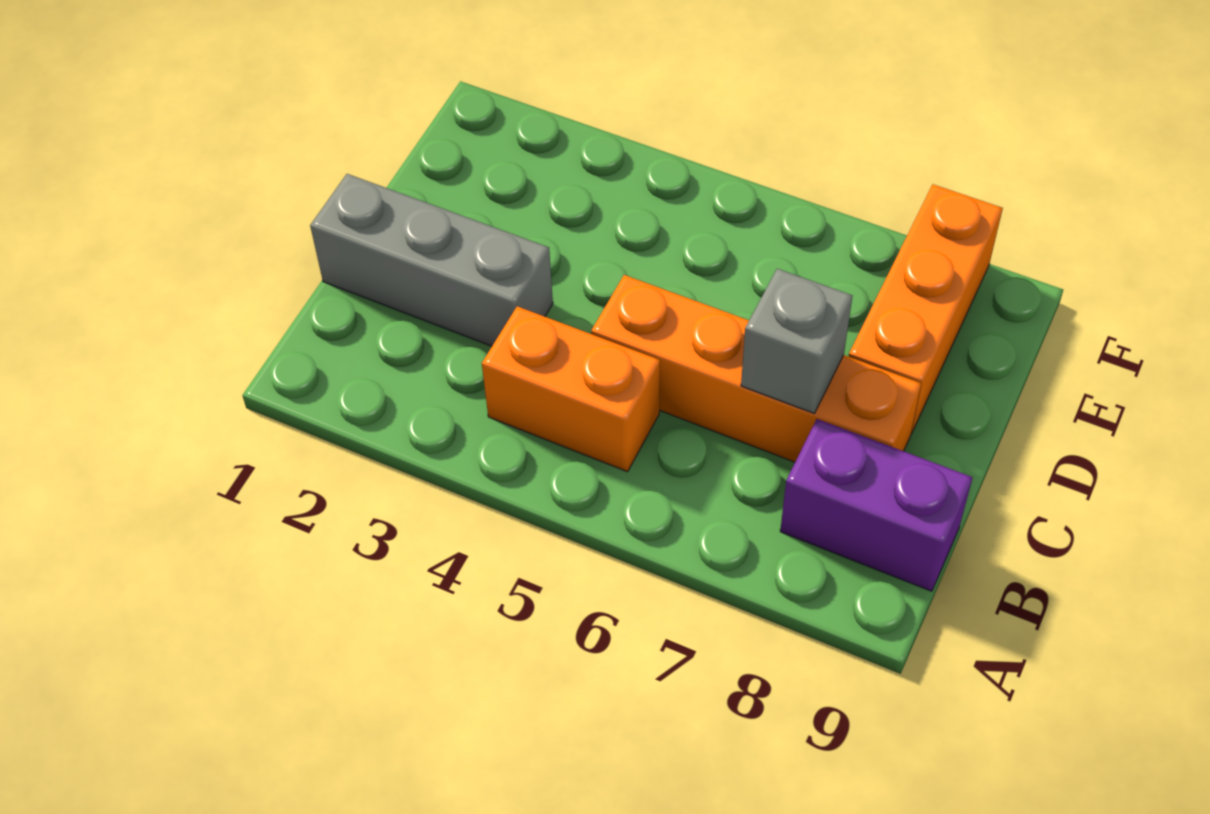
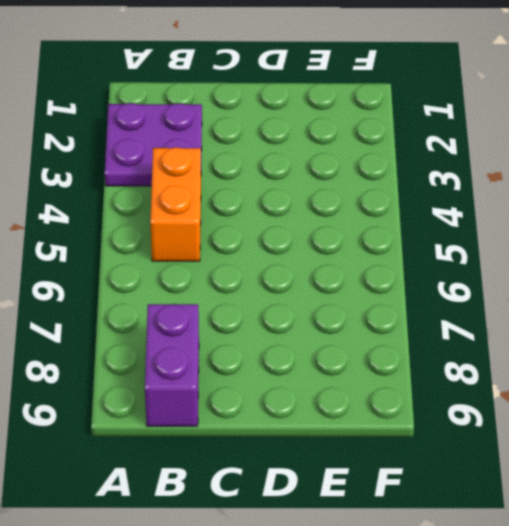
purple 2x2 plate [105,103,202,186] -> none
none -> grey 1x3 brick [310,174,553,346]
none -> orange 1x4 brick [591,275,921,462]

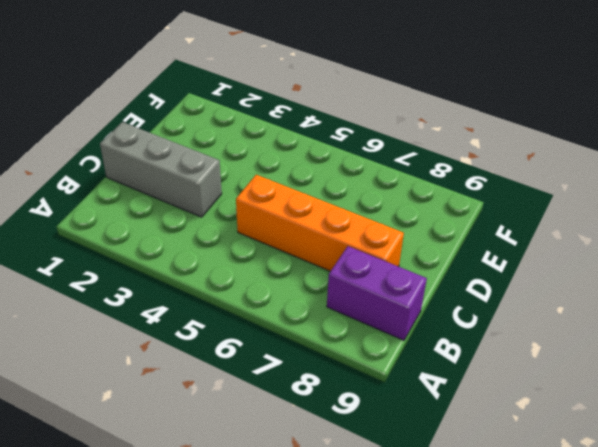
none -> orange 1x2 brick [482,306,660,472]
none -> orange 1x3 brick [849,185,1003,434]

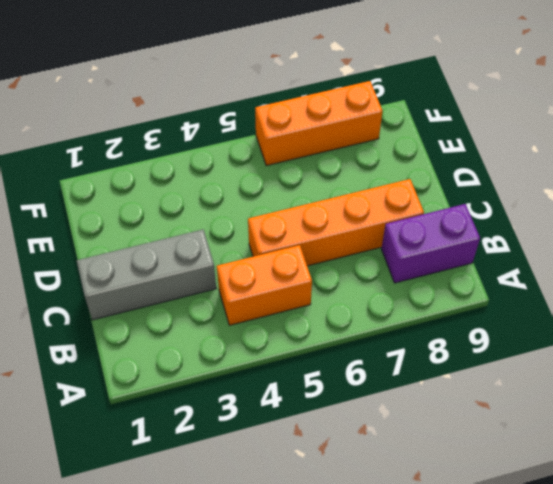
orange 1x3 brick [255,81,383,166] -> orange 1x3 brick turned to [849,185,1003,434]
none -> grey 1x1 brick [741,269,852,413]

